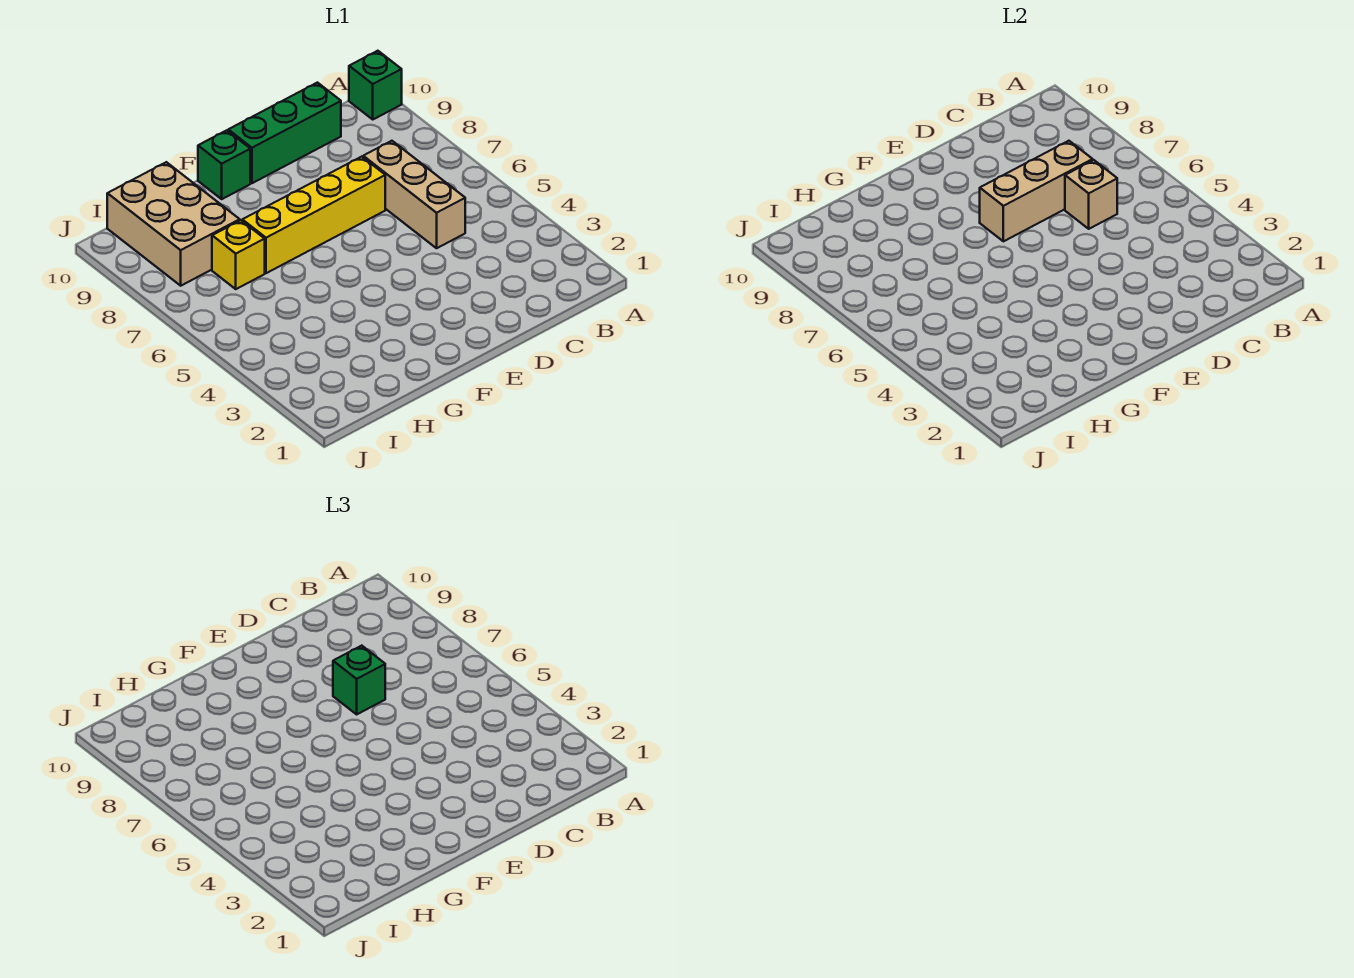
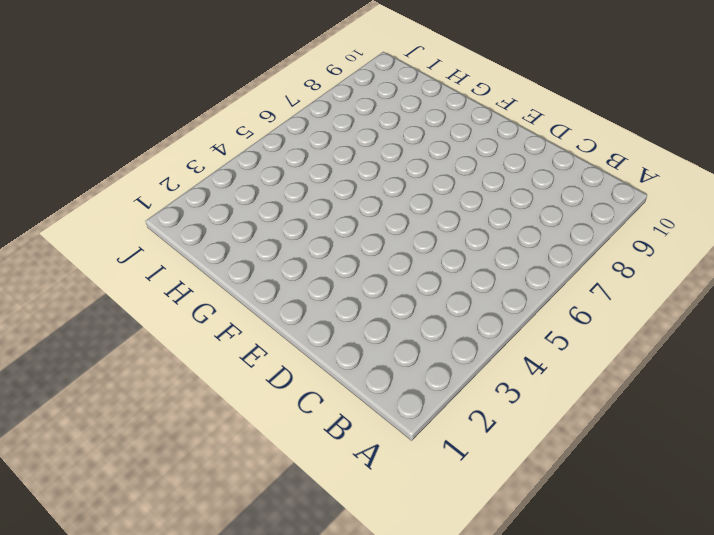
none -> green 1x1 brick [349,51,402,119]
none -> tan 1x3 brick [363,141,465,248]

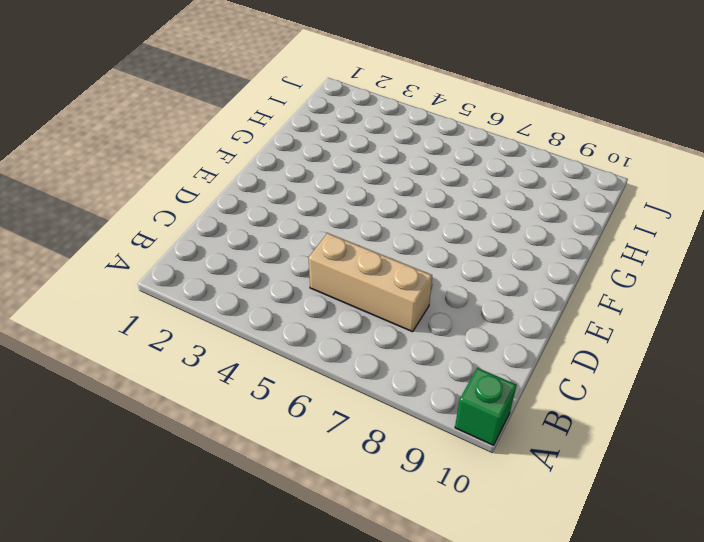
none -> green 1x3 brick [228,83,341,183]
none -> yellow 1x4 brick [242,157,385,273]

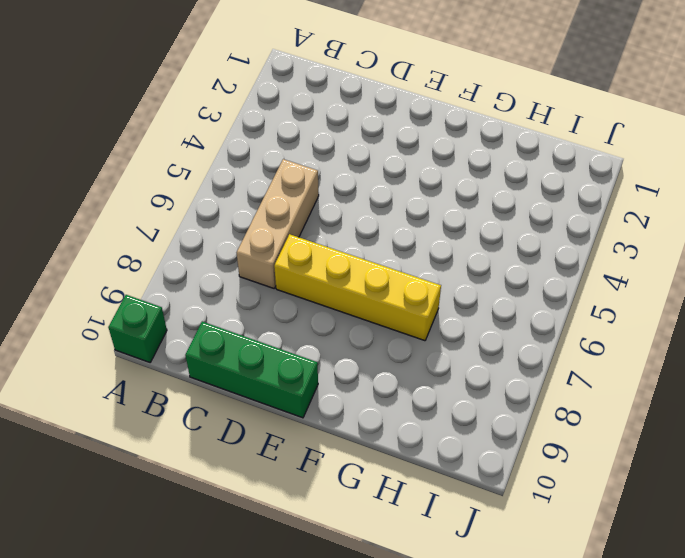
none -> green 1x1 brick [198,130,250,199]
none -> yellow 1x1 brick [212,220,265,289]

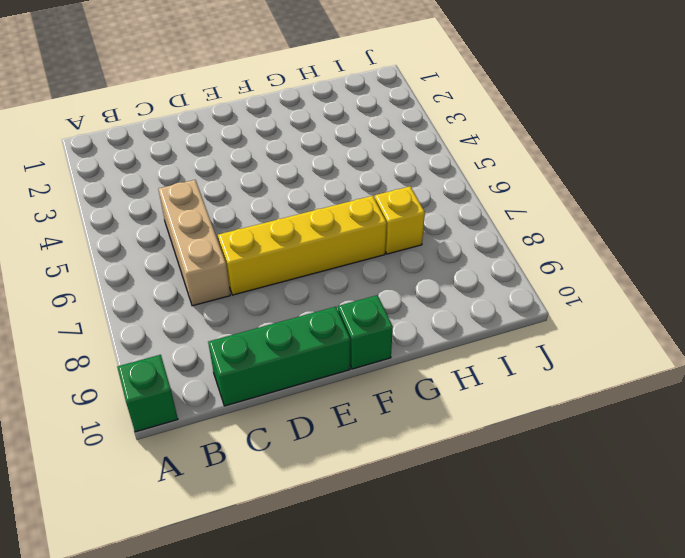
none -> tan 2x3 brick [107,162,240,286]
none -> tan 1x1 brick [1065,160,1117,229]

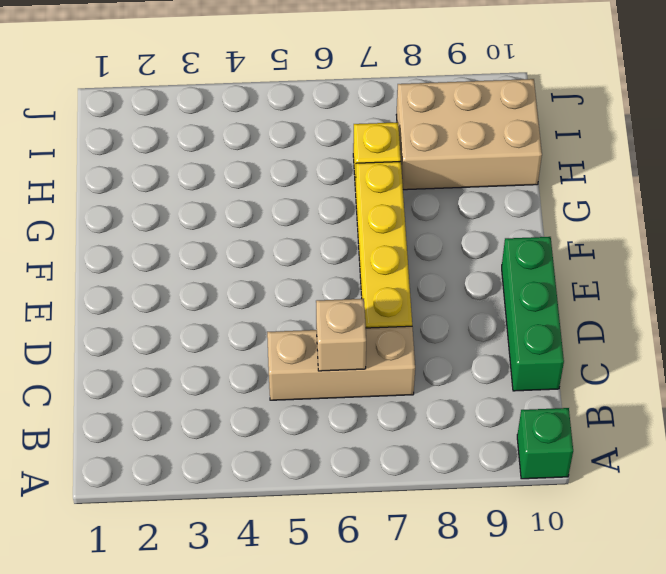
none -> green 1x1 brick [198,130,250,199]
none -> tan 1x3 brick [980,141,1093,241]

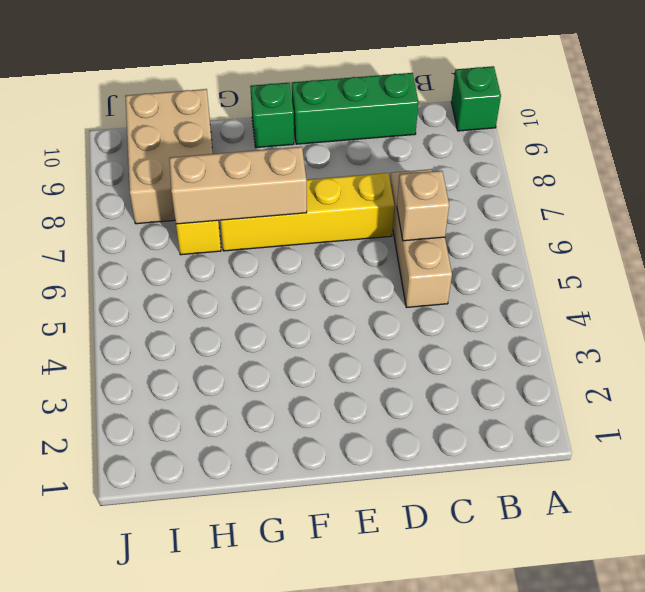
tan 1x3 brick [169,147,307,224] -> tan 1x3 brick moved to [980,141,1093,241]
none -> green 1x1 brick [333,646,385,714]

